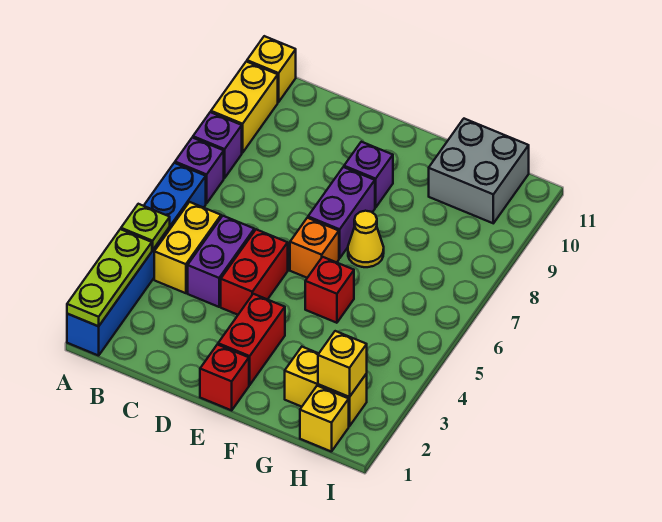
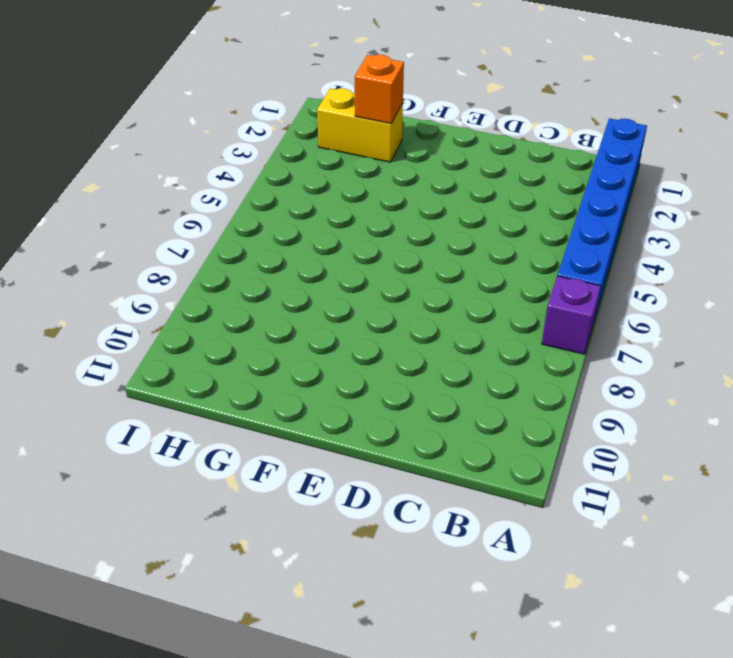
orange 1x1 brick [355,55,404,124] -> orange 1x1 brick moved to [290,218,339,278]
none -> purple 1x1 brick [193,112,242,178]
none -> yellow 1x2 brick [211,61,278,153]
none -> yellow 1x1 brick [247,36,296,102]

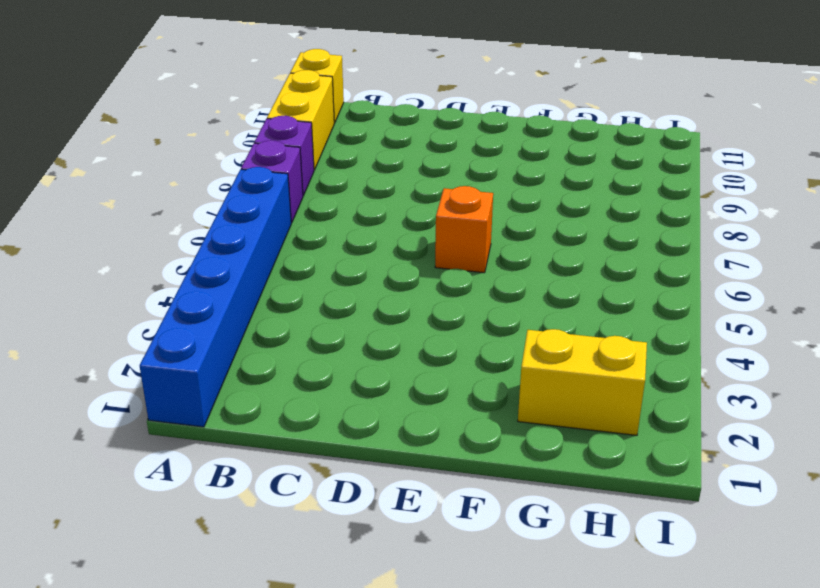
none -> yellow 1x2 brick [154,202,221,293]
none -> purple 1x2 brick [188,216,254,307]
none -> red 1x2 brick [221,229,288,315]

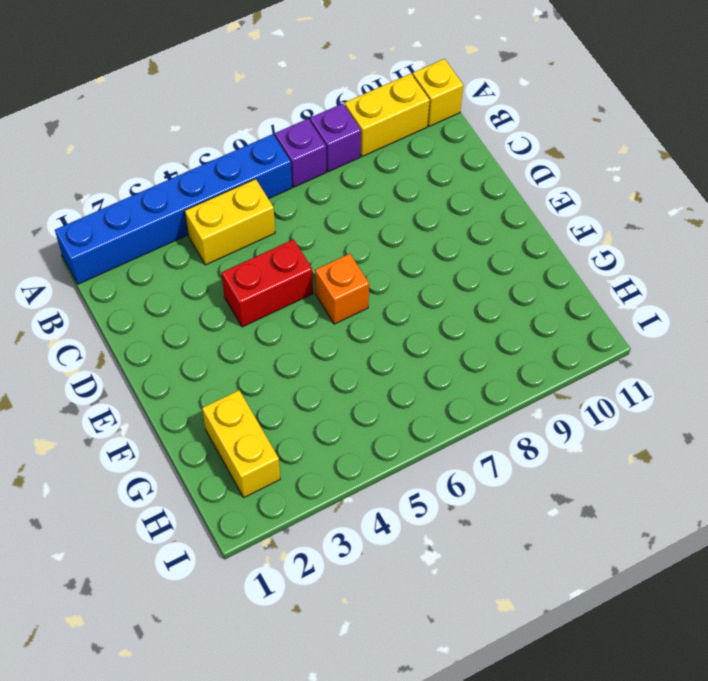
none -> purple 1x2 brick [188,216,254,307]
none -> red 1x1 brick [200,344,249,410]
none -> red 1x2 brick [218,294,285,385]

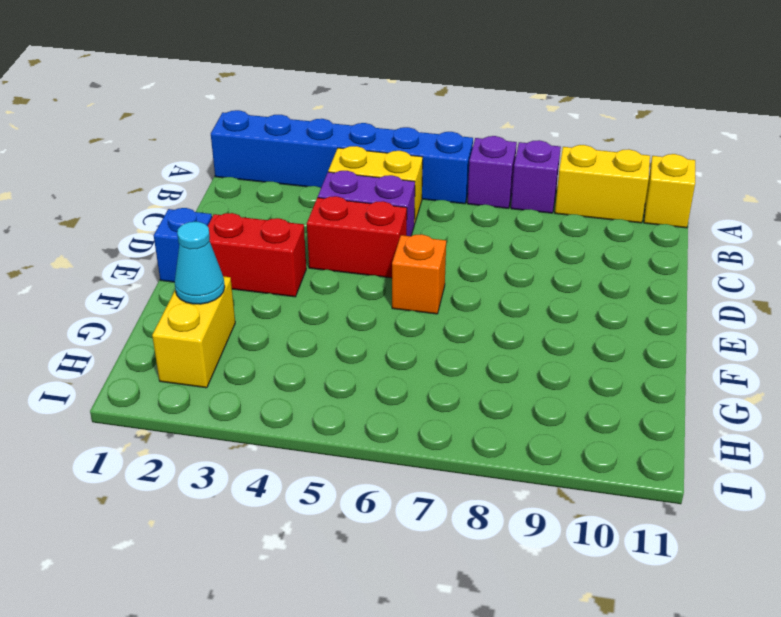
blue 1x1 brick [154,208,212,282] -> red 1x1 brick [200,344,249,410]
cyan 1x1 cone [175,222,225,304] -> none
none -> purple 1x2 brick [308,167,375,258]
none -> purple 1x1 brick [344,142,393,208]
none -> red 1x1 brick [305,257,354,323]

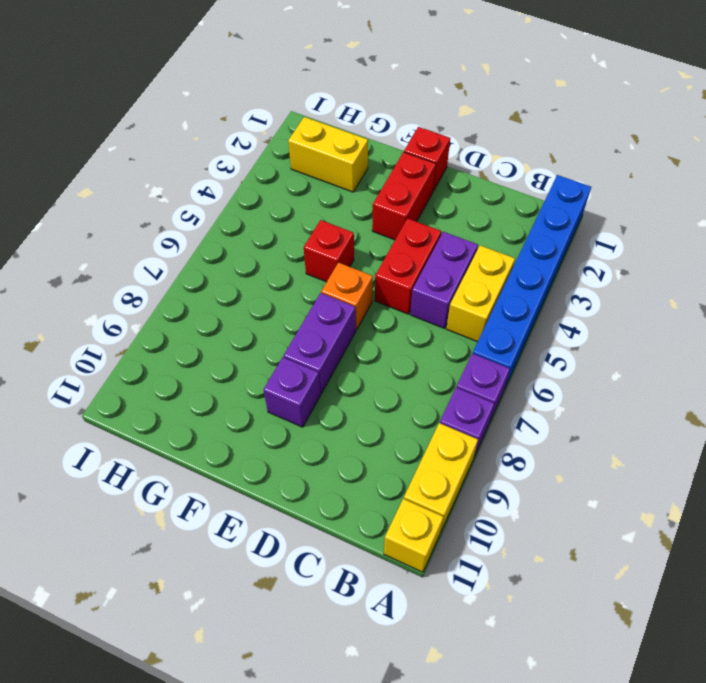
none -> yellow 1x1 cone [348,211,384,267]
none -> grey 2x2 brick [429,119,529,223]
none -> yellow 1x1 brick [300,386,349,452]

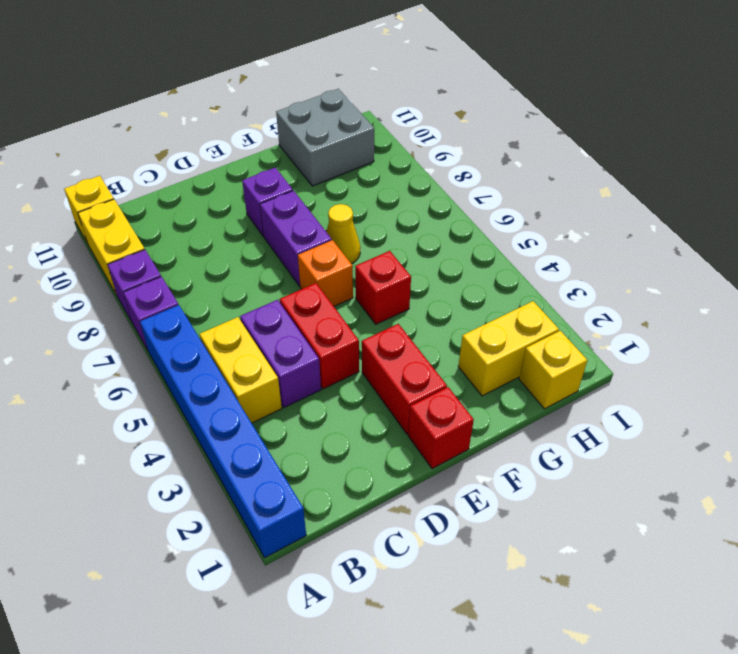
none -> lime 1x3 plate [67,229,152,326]
none -> lime 1x1 plate [121,204,170,250]
none -> yellow 1x1 brick [318,331,367,397]

